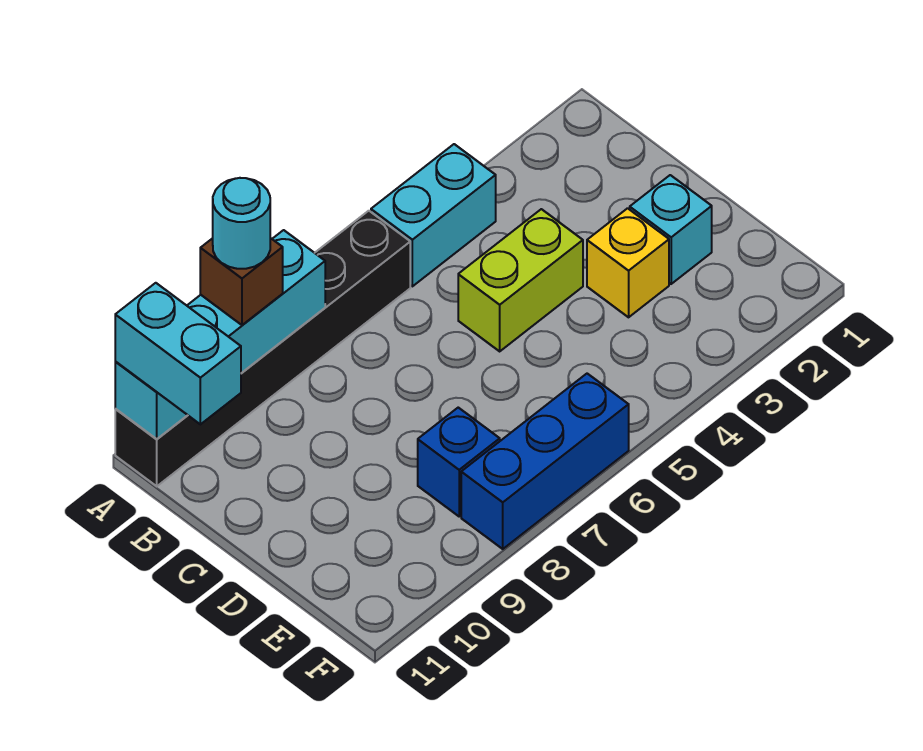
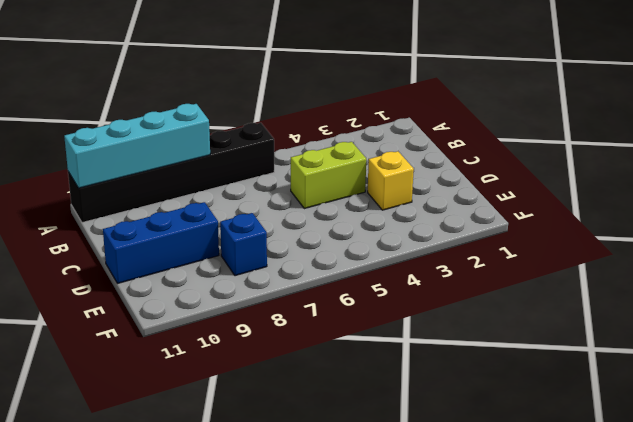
blue 1x3 brick [103,202,219,283] -> blue 1x3 brick moved to [461,374,629,549]
none -> cyan 1x2 brick [371,144,496,286]
none -> cyan 1x1 brick [630,175,712,284]

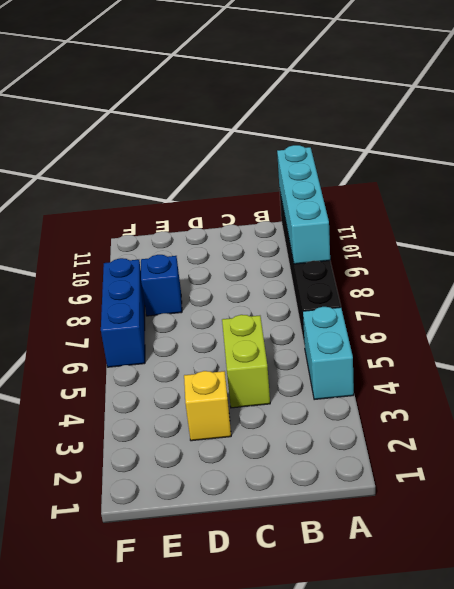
none -> cyan 1x1 brick [630,175,712,284]
none -> brown 1x1 brick [200,238,283,325]

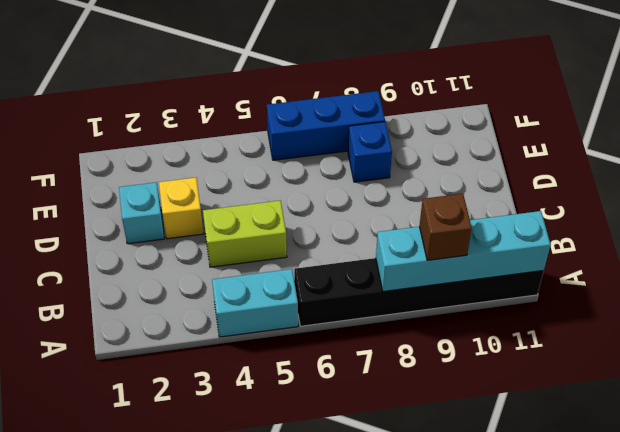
none -> cyan 1x2 brick [115,283,241,424]
none -> cyan 1x1 round brick [213,178,270,269]

